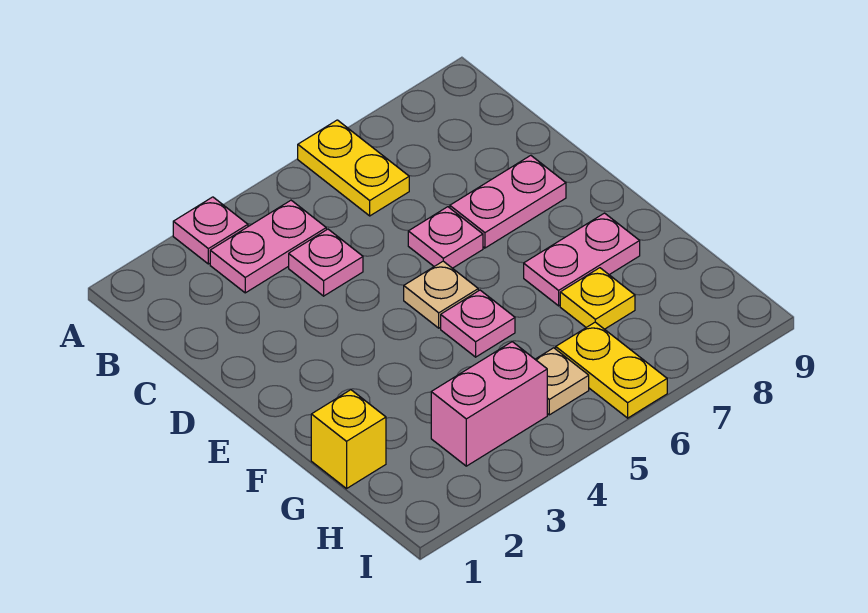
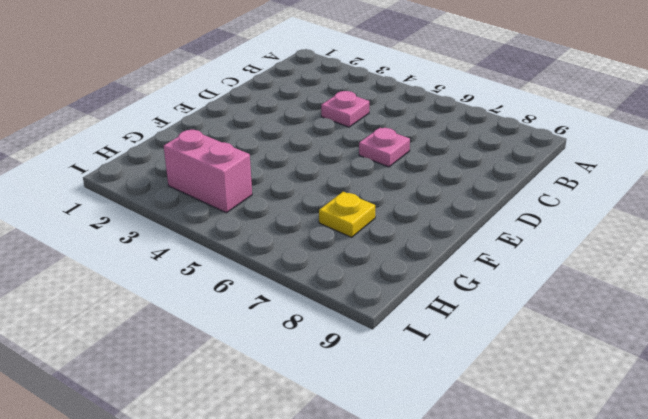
none -> pink 1x1 plate [173,197,248,264]
none -> yellow 1x2 plate [298,120,409,216]
none -> pink 1x2 plate [210,200,326,293]

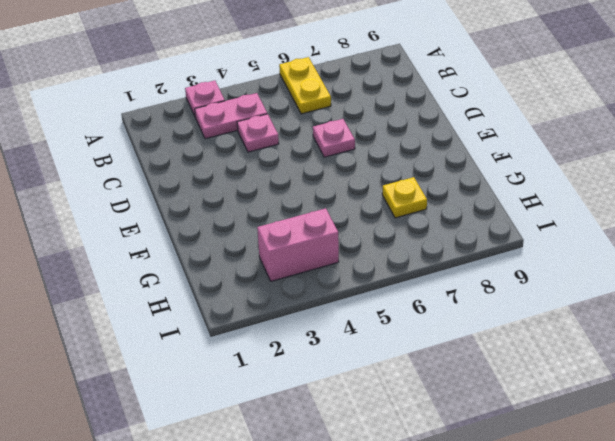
none -> pink 1x2 plate [450,155,566,248]
none -> tan 1x1 plate [404,261,478,328]
none -> pink 1x1 plate [441,290,515,357]

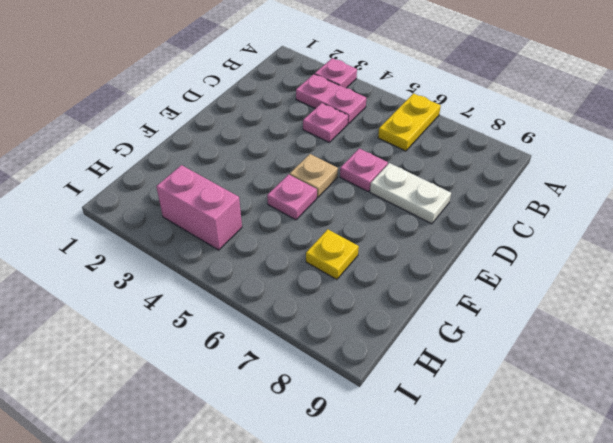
white 1x2 plate [370,163,451,224] -> pink 1x2 plate [450,155,566,248]
none -> pink 1x2 plate [524,213,640,306]
none -> yellow 1x1 brick [311,390,386,489]
none -> tan 1x1 plate [535,348,589,415]

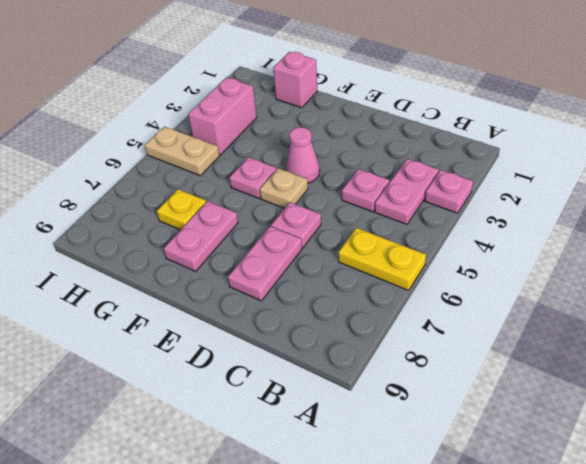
pink 1x1 cone [286,127,320,183] -> none
pink 1x1 brick [273,52,317,108] -> yellow 1x1 brick [311,390,386,489]
tan 1x2 plate [145,127,219,176] -> tan 1x1 plate [535,348,589,415]
none -> yellow 1x2 plate [556,322,667,418]

